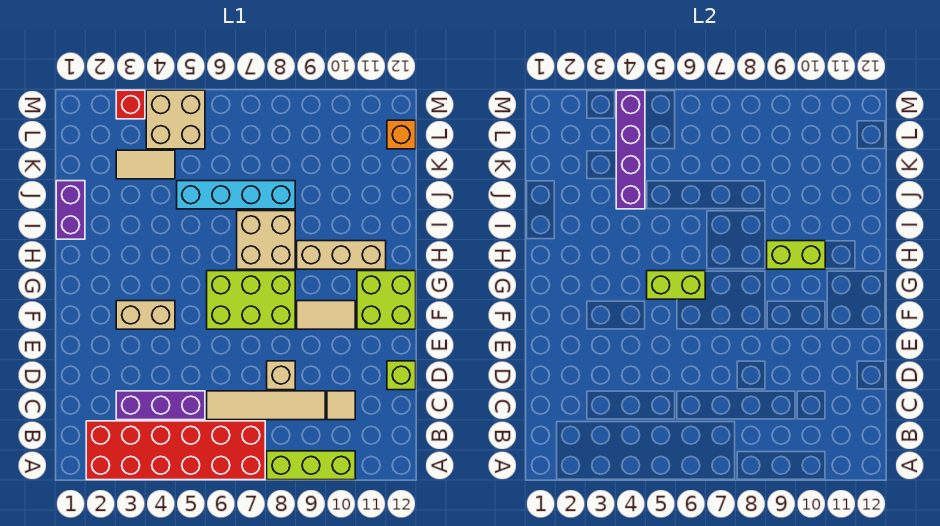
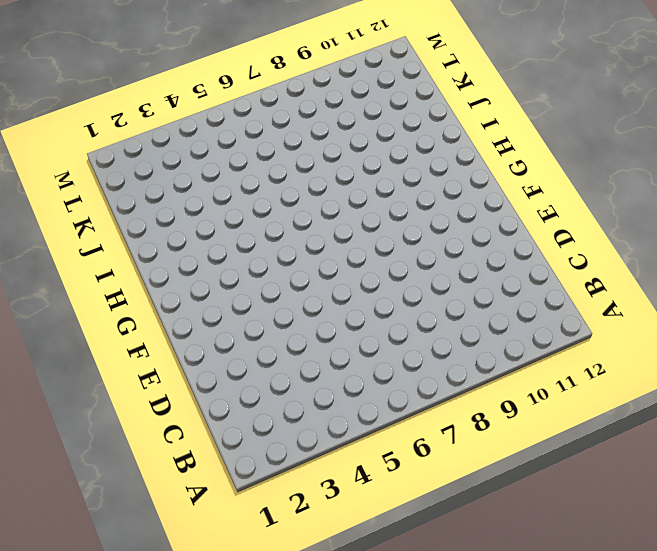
none -> red 2x6 brick [86,421,265,480]
none -> lime 1x3 brick [267,451,355,480]
none -> purple 1x3 brick [116,391,205,420]

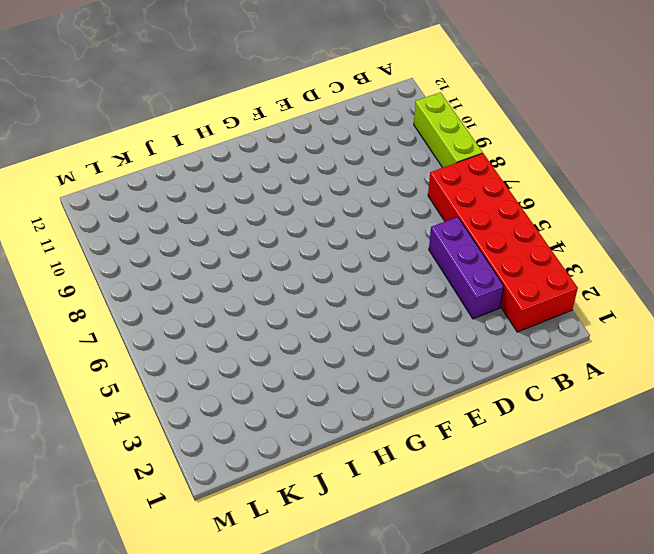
none -> tan 1x4 tile [207,391,325,420]
none -> tan 1x1 tile [327,391,355,420]
none -> tan 1x1 brick [267,361,295,390]

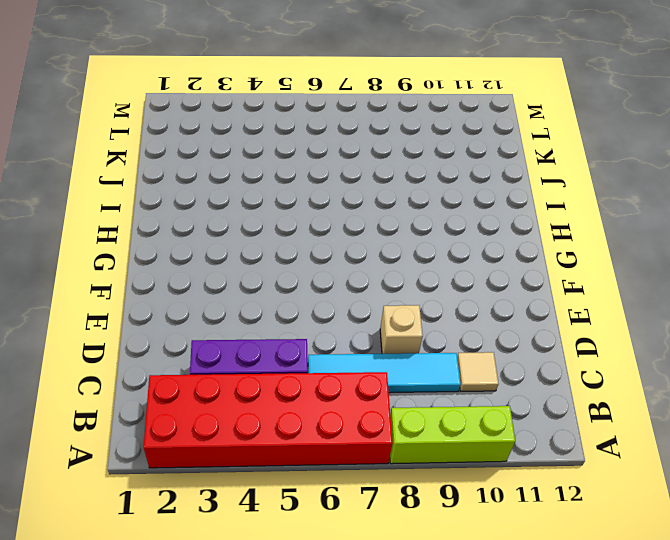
cyan 1x4 tile [308,353,461,393] -> tan 1x4 tile [207,391,325,420]
none -> lime 1x1 brick [387,361,416,390]
none -> tan 1x2 brick [116,301,175,329]
none -> lime 2x3 brick [207,271,295,329]

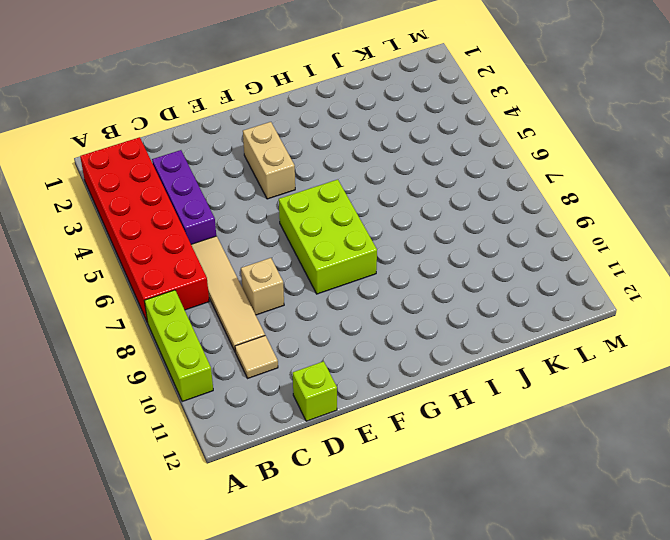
none -> tan 1x2 tile [297,301,355,329]
none -> lime 2x2 brick [357,271,416,329]
none -> tan 2x2 brick [237,211,295,269]

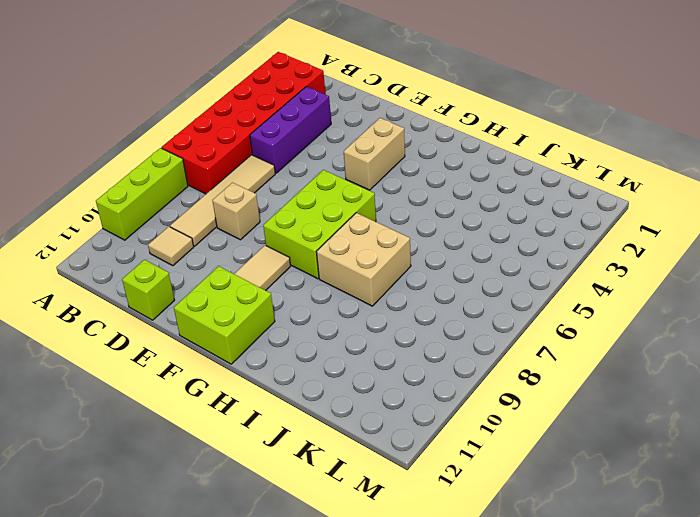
none -> tan 1x3 brick [297,241,386,269]
none -> purple 1x2 brick [56,181,85,239]
none -> cyan 1x4 brick [177,181,295,209]

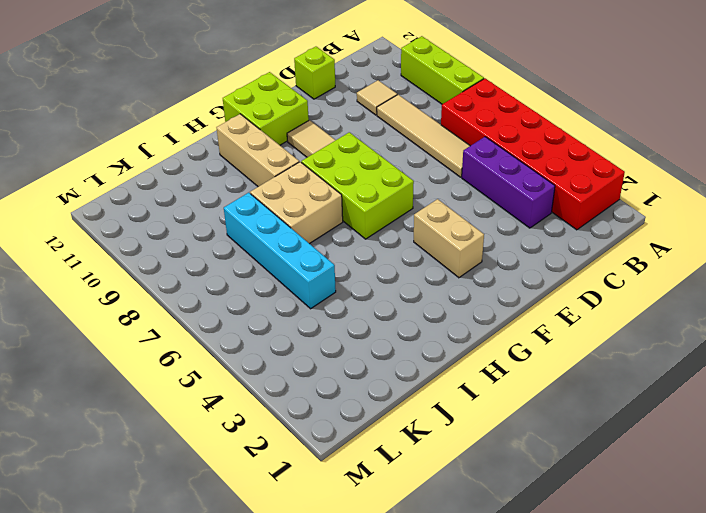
none -> tan 1x1 brick [267,361,295,390]
none -> purple 1x2 brick [56,181,85,239]
none -> tan 1x2 tile [116,150,175,179]

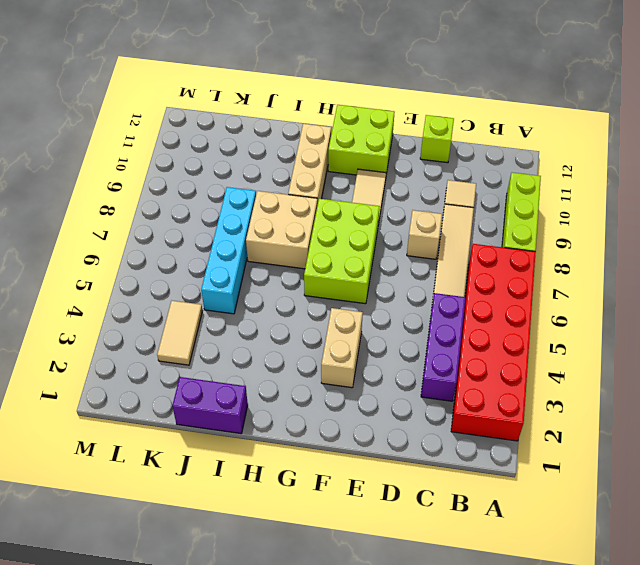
none -> tan 2x2 brick [146,90,205,149]
none -> orange 1x1 brick [387,120,416,149]
none -> red 1x1 brick [116,90,145,119]

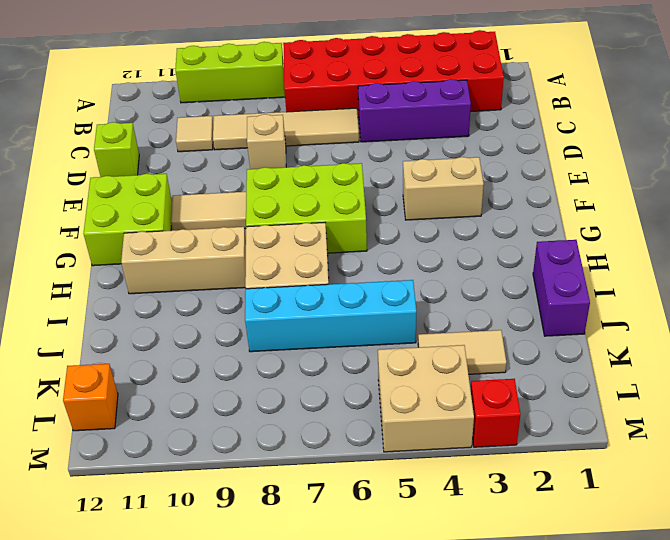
none -> lime 1x2 brick [647,271,705,299]
none -> lime 1x2 brick [767,241,825,269]
none -> purple 1x4 brick [616,90,645,209]

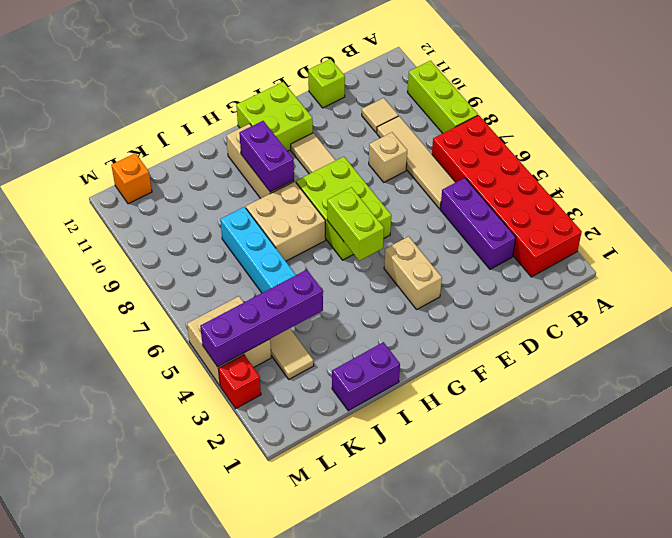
purple 1x2 brick [239,121,294,192] -> lime 1x2 brick [767,241,825,269]

